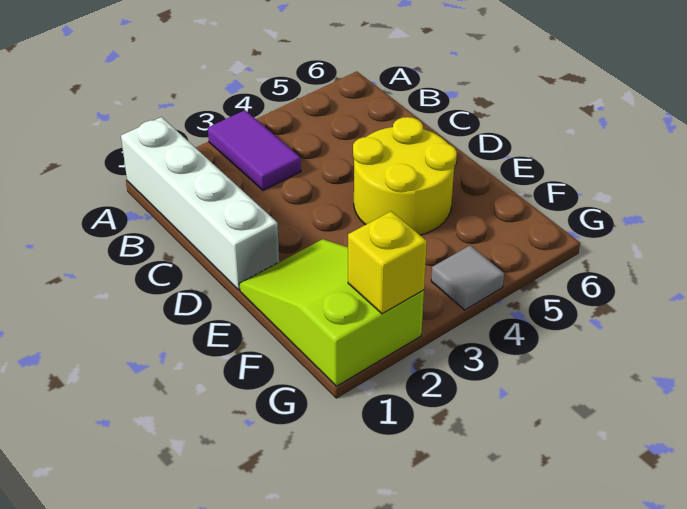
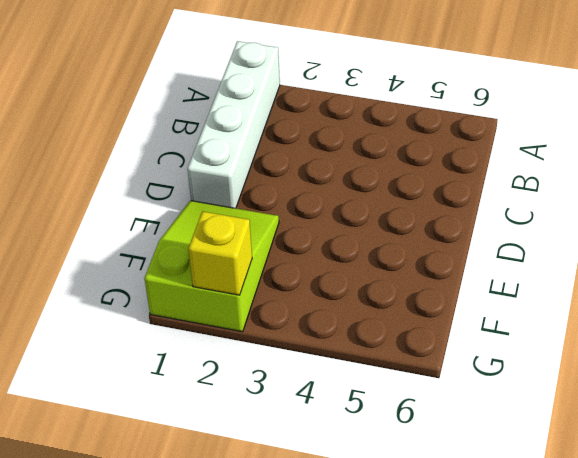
none -> purple 1x2 tile [208,110,301,191]
none -> yellow 2x2 round brick [353,117,457,235]

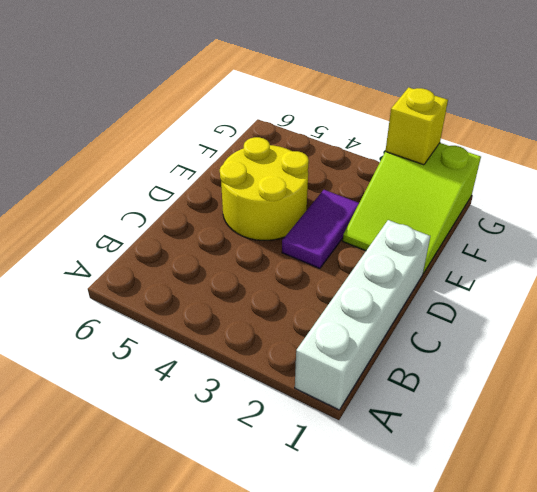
purple 1x2 tile [282,190,359,268] -> purple 1x2 tile moved to [208,110,301,191]
none -> grey 1x1 tile [431,245,504,310]

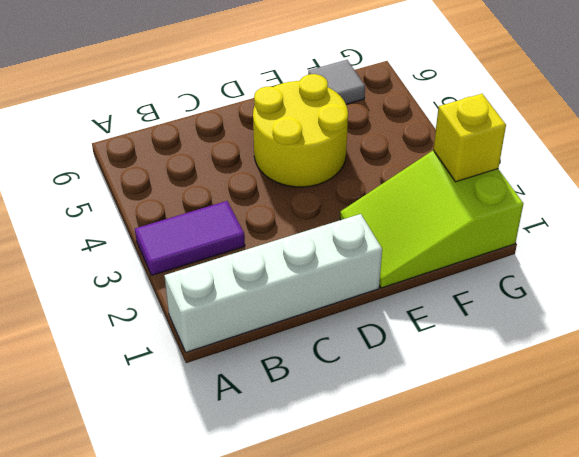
grey 1x1 tile [308,60,365,104] -> grey 1x1 tile moved to [431,245,504,310]

